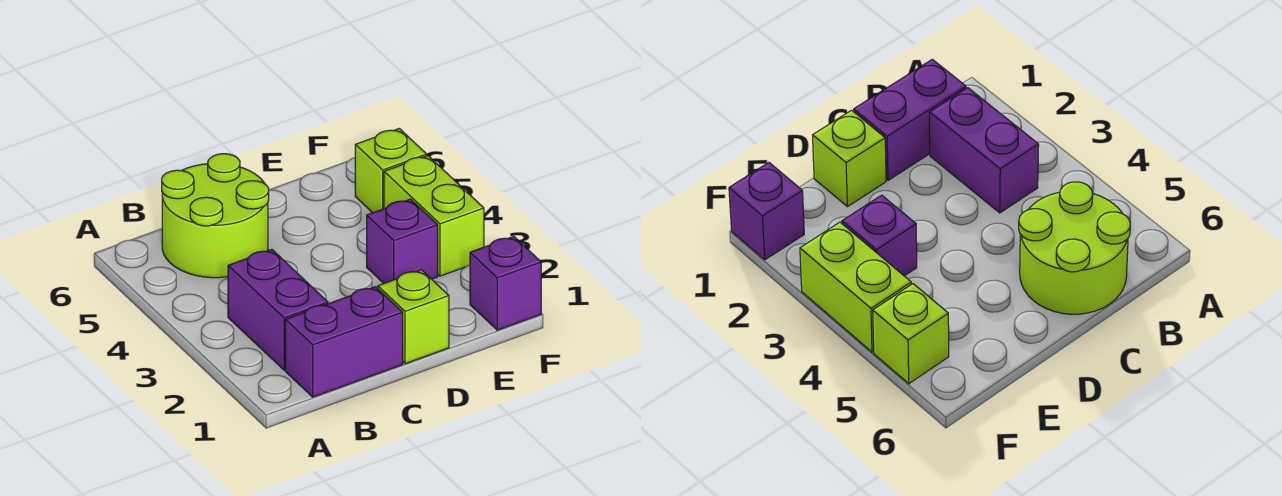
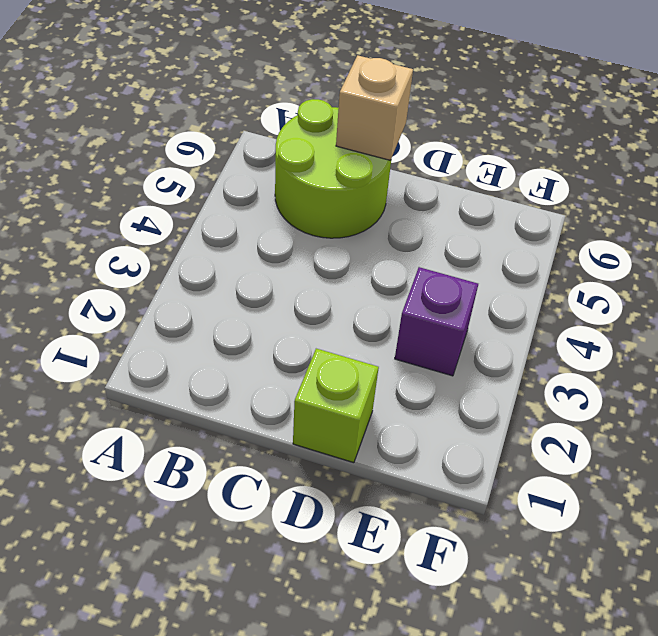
tan 1x1 brick [336,55,413,160] -> none
none -> purple 1x2 brick [285,287,403,397]
none -> purple 1x2 brick [228,250,328,370]

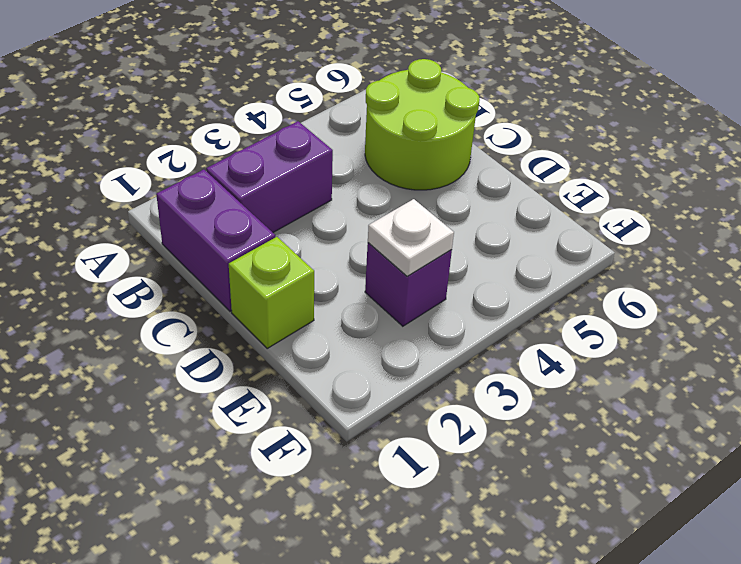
white 1x1 plate [368,199,454,276] -> none
none -> purple 1x1 brick [470,236,541,330]
none -> lime 1x2 brick [384,156,484,276]

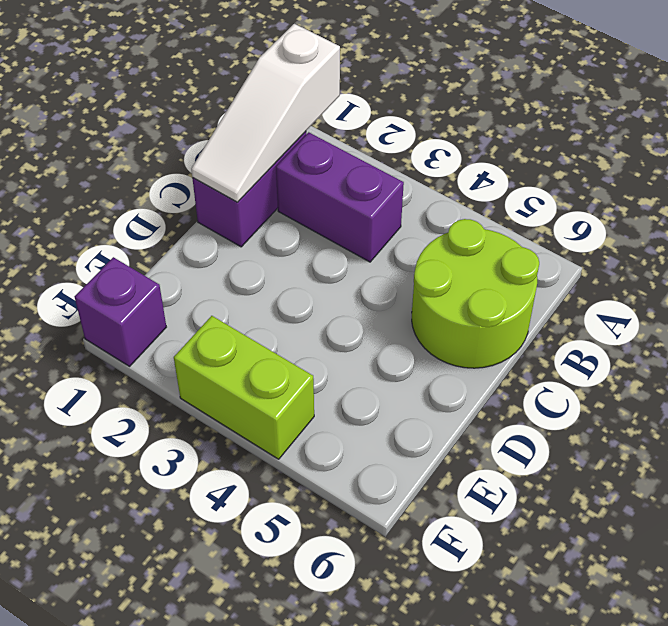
white 1x3 slope [191,24,340,202] -> none
none -> lime 1x1 brick [378,270,449,364]
none -> purple 1x1 brick [367,199,438,283]

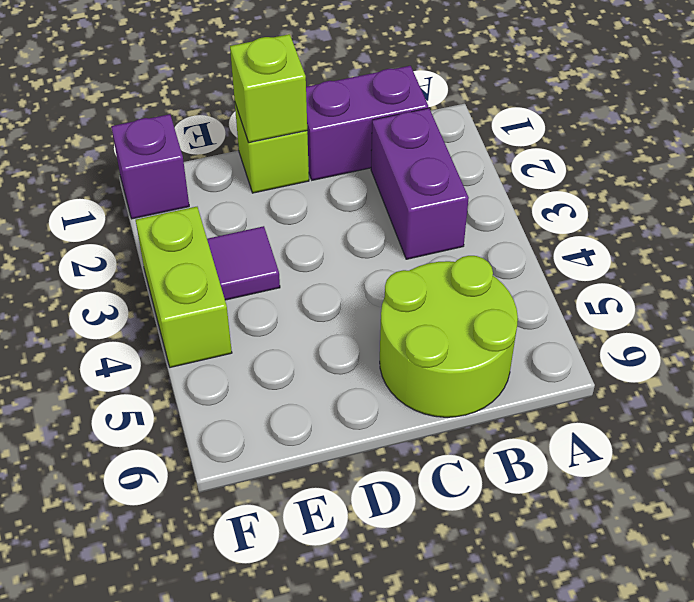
lime 1x1 brick [230,34,307,143] -> lime 1x1 brick moved to [355,129,427,213]
purple 1x1 tile [207,226,280,300] -> purple 1x1 brick [367,199,438,283]

